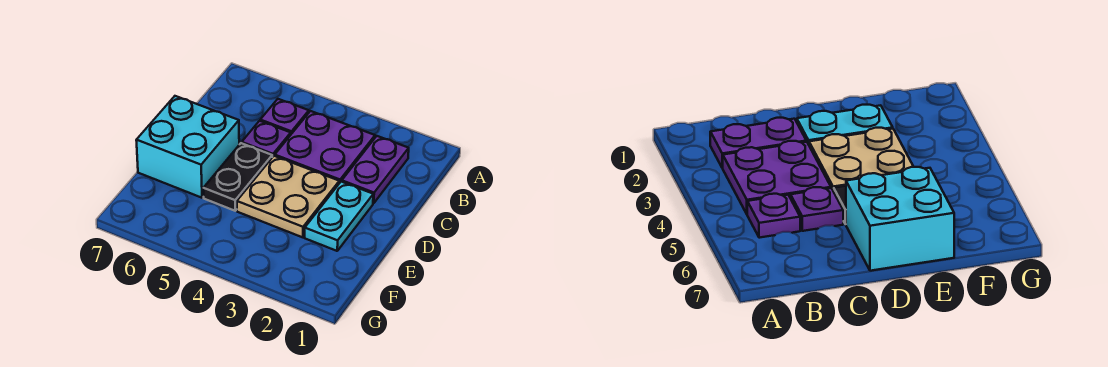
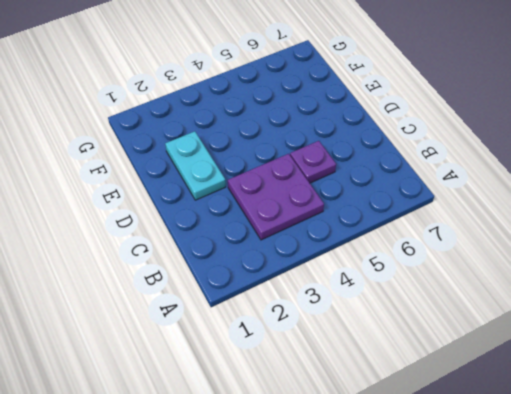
none -> purple 1x2 plate [342,136,409,203]
none -> purple 1x1 plate [260,99,309,134]

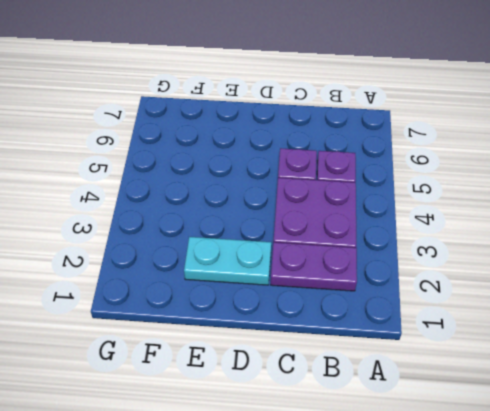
none -> tan 2x2 plate [237,156,339,237]
none -> black 1x2 plate [203,143,272,211]

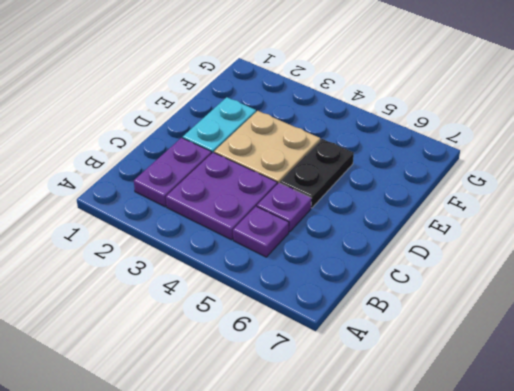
none -> cyan 2x2 brick [136,96,239,198]

